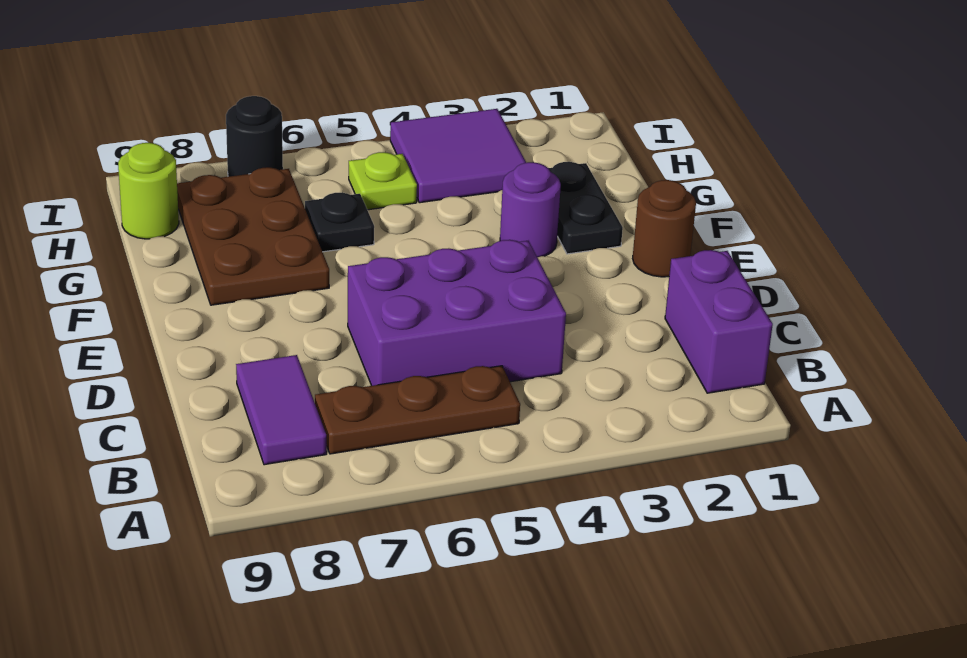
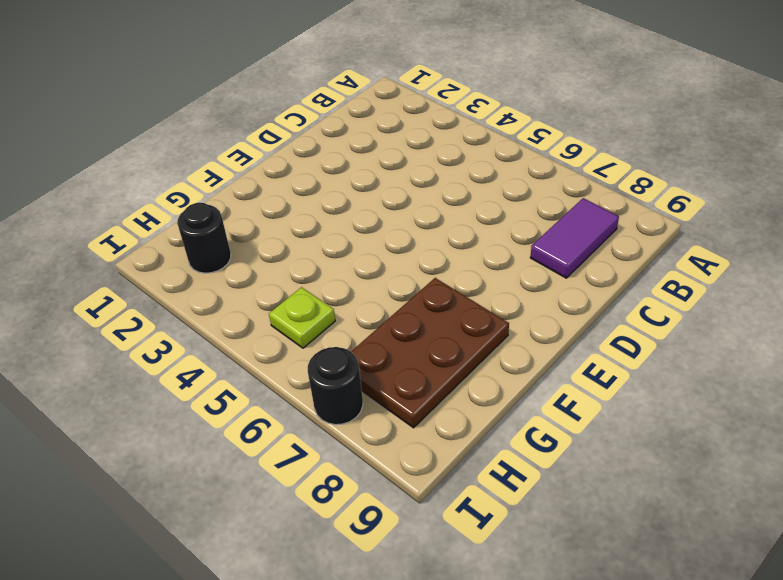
black 1x1 round brick [177,203,231,273] -> none
none -> purple 1x2 brick [665,250,773,393]
none -> brown 1x3 plate [315,366,520,454]
none -> purple 2x3 brick [348,240,566,386]

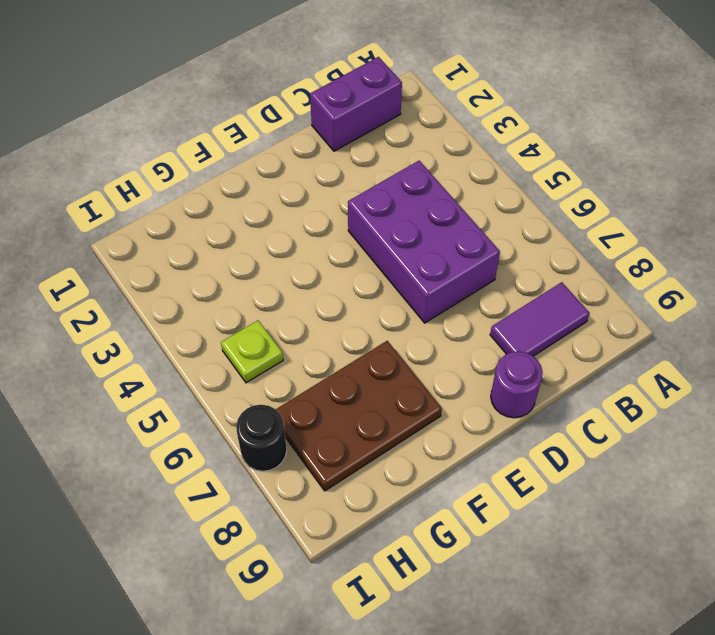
purple 1x1 round brick [491,351,543,418] -> purple 1x1 round brick moved to [500,162,561,257]
none -> brown 1x3 plate [315,366,520,454]
none -> brown 1x1 round brick [633,180,696,277]
none -> black 1x2 plate [549,162,623,254]

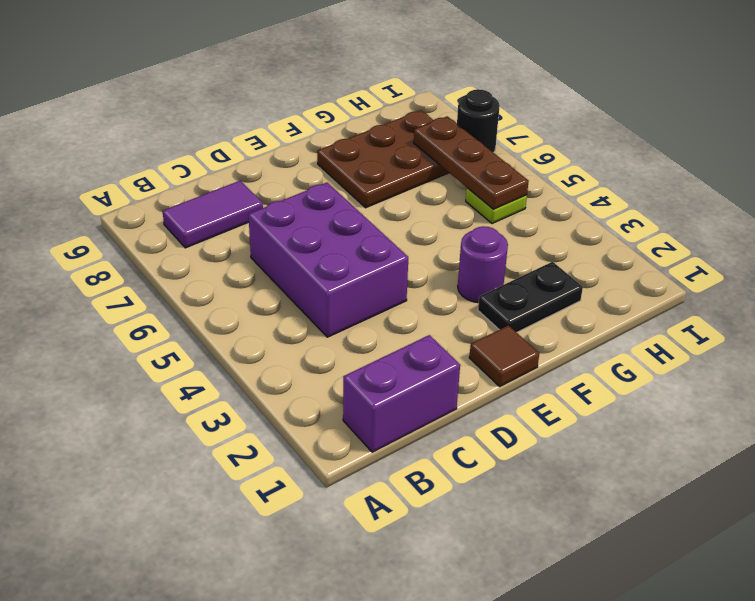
brown 1x1 tile [469,325,539,386] -> brown 1x1 round brick [633,180,696,277]
brown 1x3 plate [414,116,529,209] -> brown 1x3 plate moved to [315,366,520,454]
none -> black 1x1 plate [305,193,374,252]
none -> purple 2x2 tile [390,109,526,203]
none -> lime 1x1 round brick [118,143,179,239]

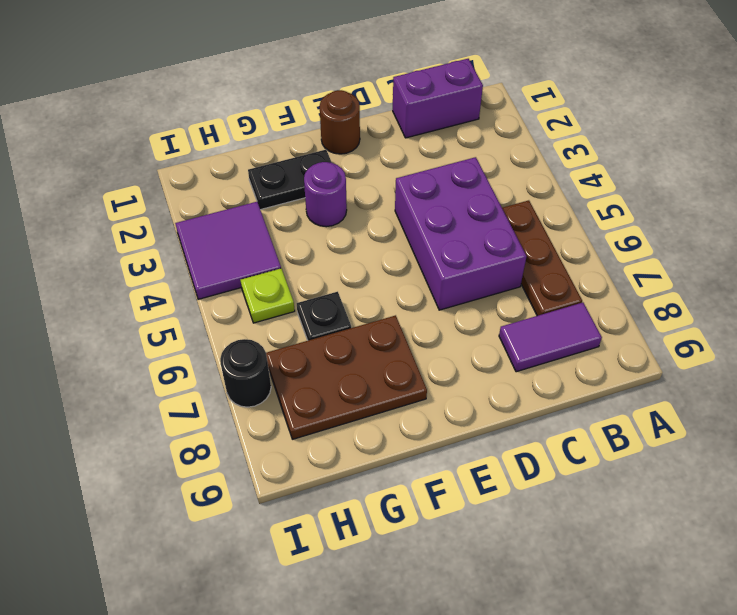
none -> lime 1x1 round brick [118,143,179,239]

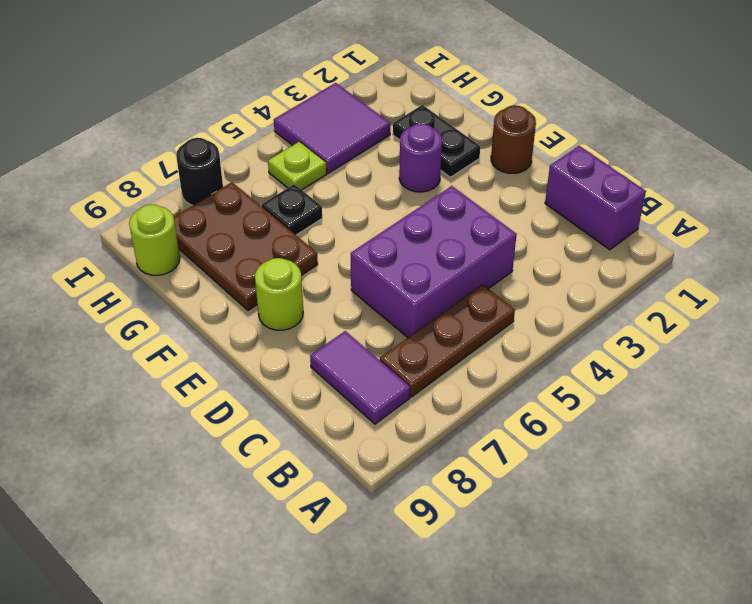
lime 1x1 round brick [255,258,303,330] -> none

